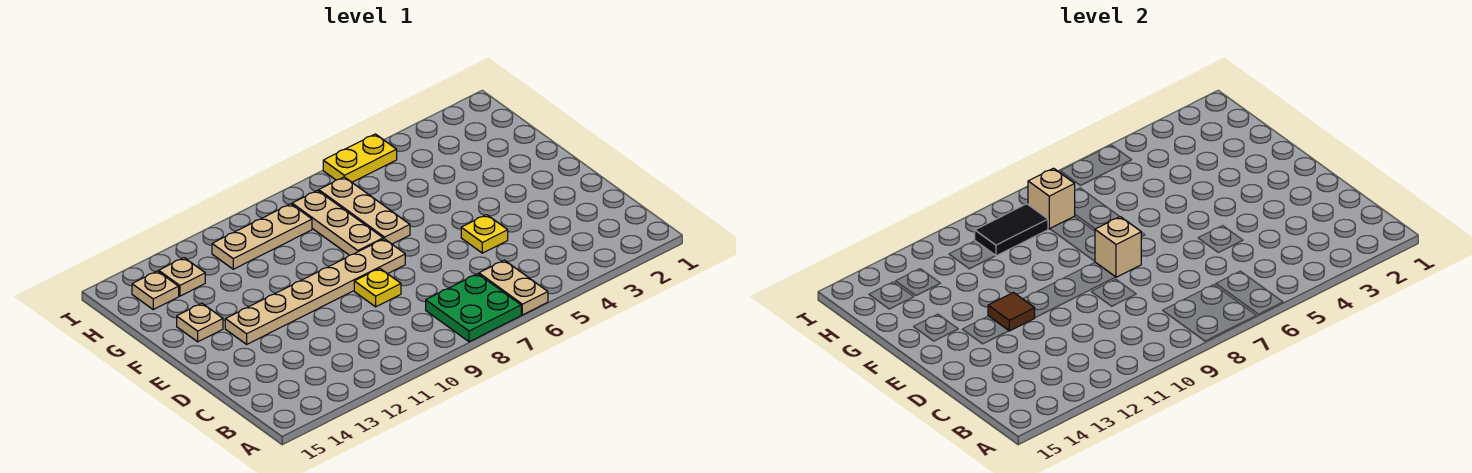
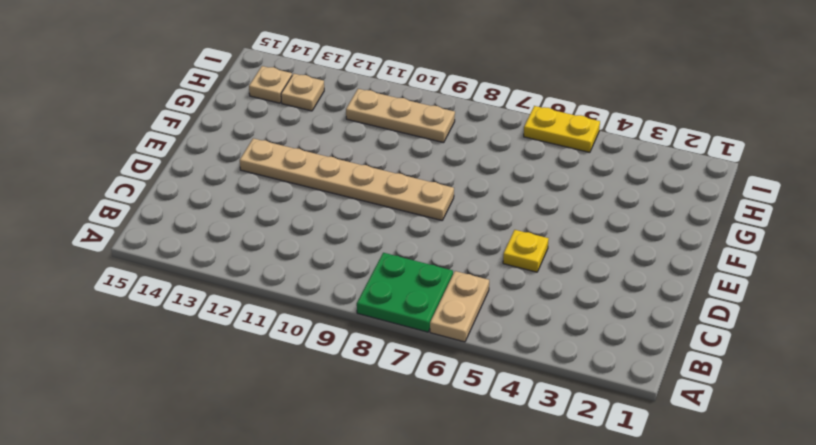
none -> yellow 1x1 plate [354,268,401,307]
none -> tan 1x3 plate [319,177,410,244]
none -> tan 1x3 plate [292,191,383,255]

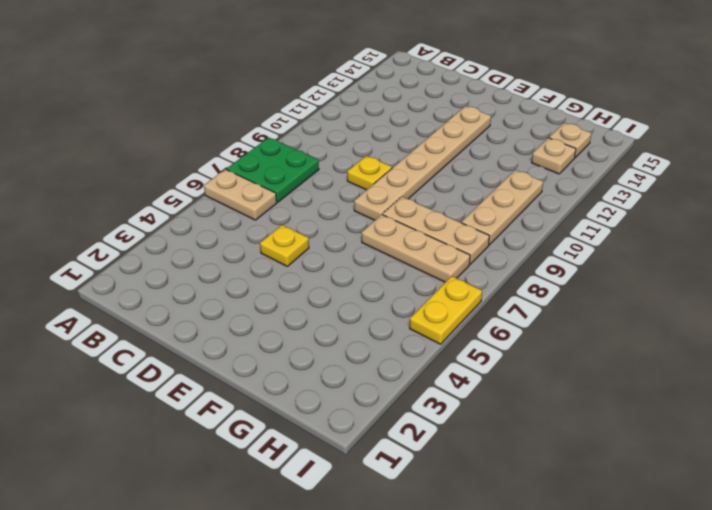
none -> tan 1x1 plate [177,303,223,342]
none -> tan 1x1 brick [1095,217,1141,277]
none -> brown 1x1 tile [988,293,1035,331]

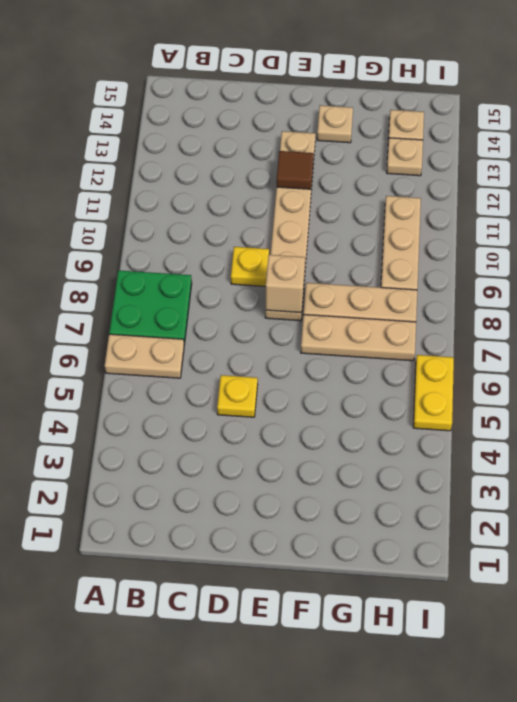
none -> tan 1x1 brick [1028,168,1075,229]
none -> black 1x2 tile [975,204,1048,256]

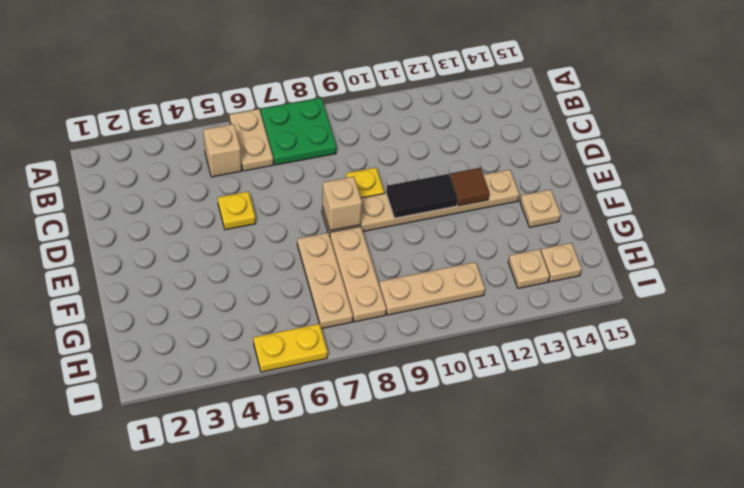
tan 1x1 brick [203,124,242,177] -> tan 1x1 brick moved to [1028,168,1075,229]
black 1x2 tile [386,174,458,218] -> black 1x2 tile moved to [975,204,1048,256]

